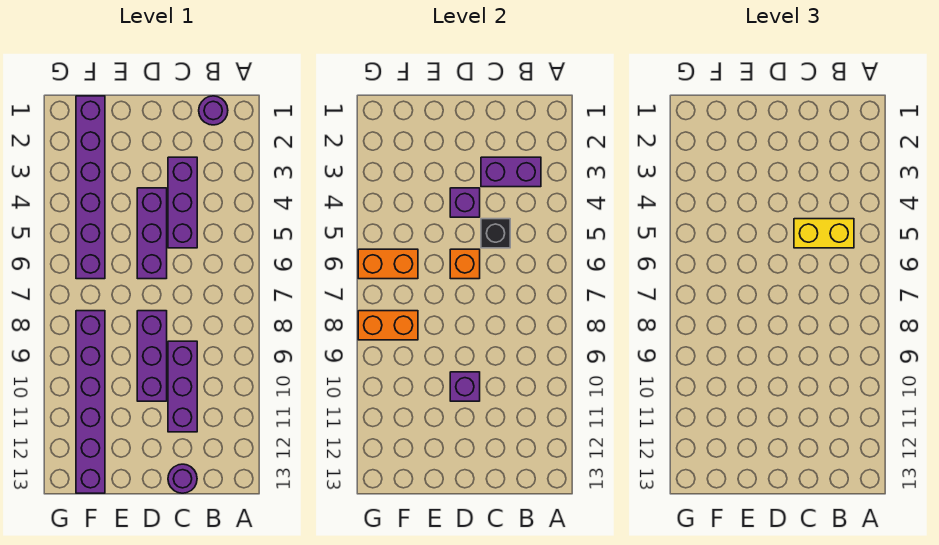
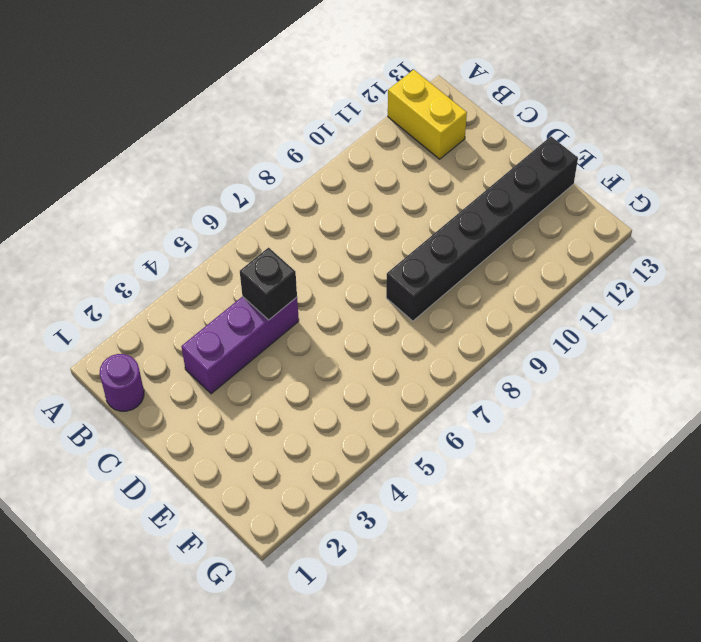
yellow 1x2 brick [388,70,467,159] -> yellow 1x2 brick moved to [794,219,854,248]
black 1x6 brick [386,136,578,321] -> none
none -> purple 1x3 brick [168,341,197,432]
none -> purple 1x1 round brick [168,464,197,493]
none -> purple 1x3 brick [137,188,167,279]

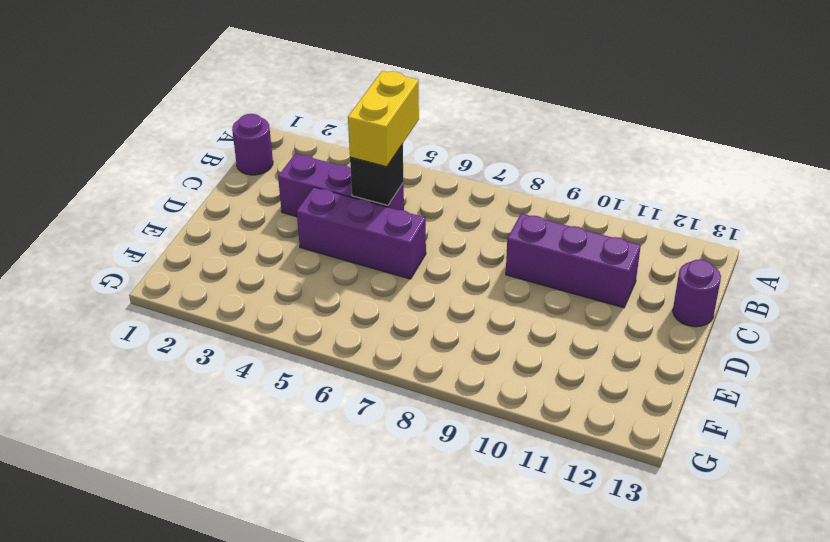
none -> purple 1x3 brick [137,311,167,401]
none -> purple 1x6 brick [76,96,105,279]
none -> purple 1x6 brick [76,311,105,493]

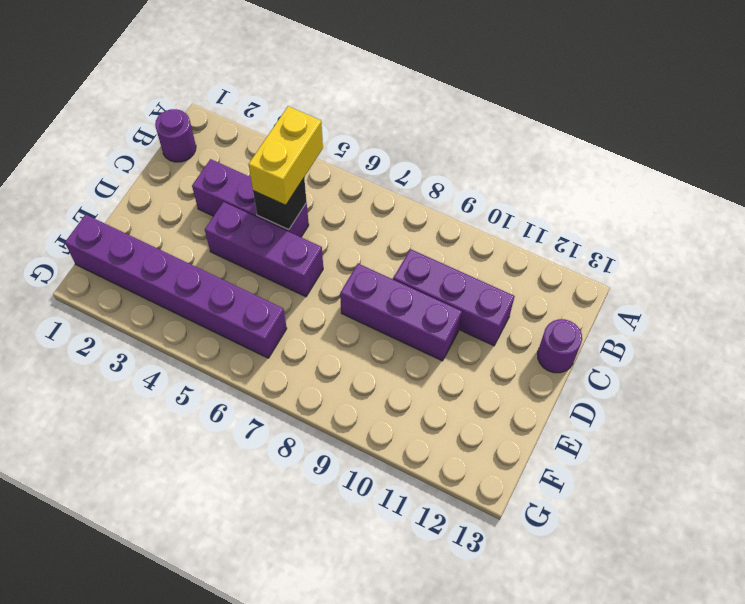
none -> purple 1x6 brick [76,311,105,493]
none -> purple 1x2 brick [481,157,541,187]
none -> purple 1x1 brick [450,188,480,217]

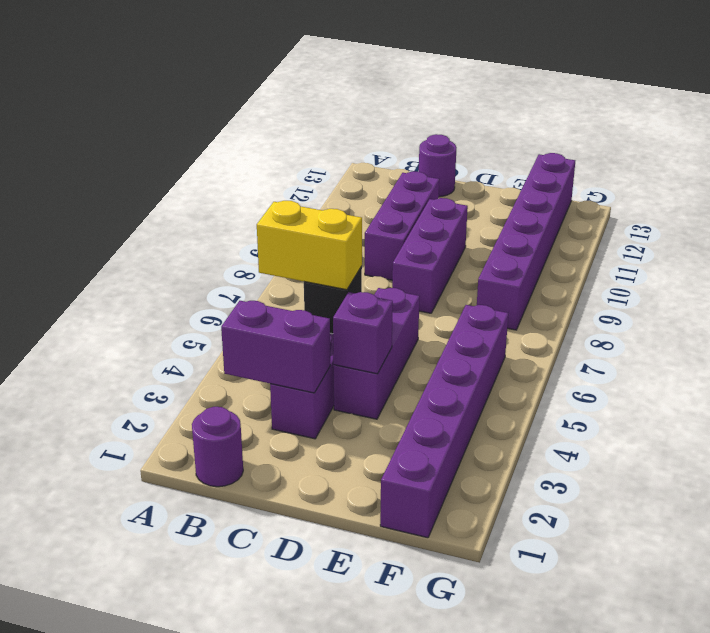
none -> orange 1x1 brick [450,249,480,279]
none -> purple 1x1 brick [450,372,480,401]
none -> orange 1x2 brick [358,249,418,279]

